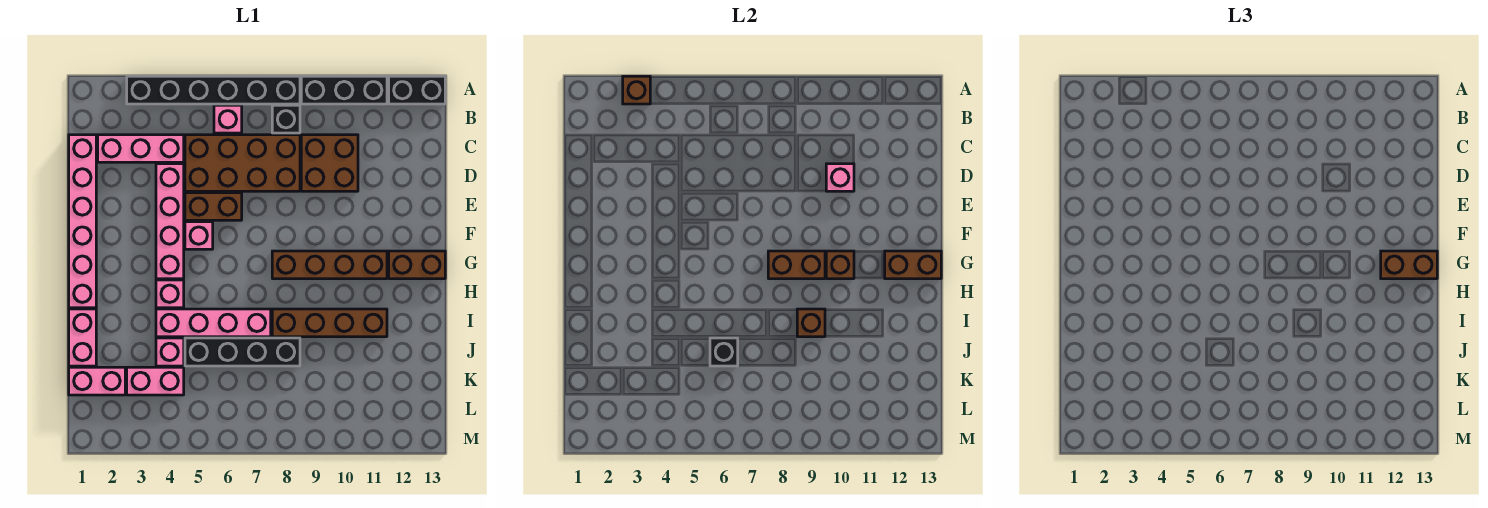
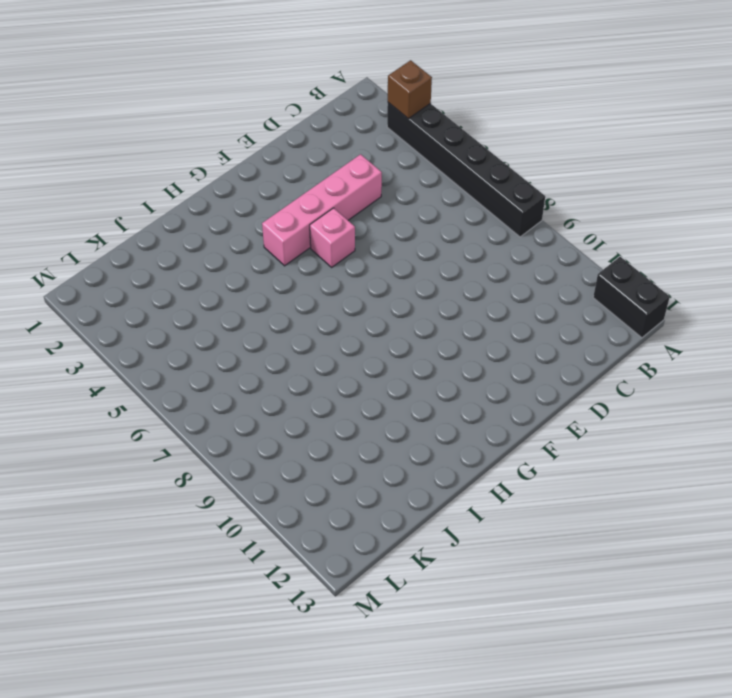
none -> black 1x3 brick [301,76,387,104]
none -> pink 1x1 brick [214,105,242,133]
none -> black 1x1 brick [272,105,300,133]
none -> pink 1x6 brick [69,135,96,308]

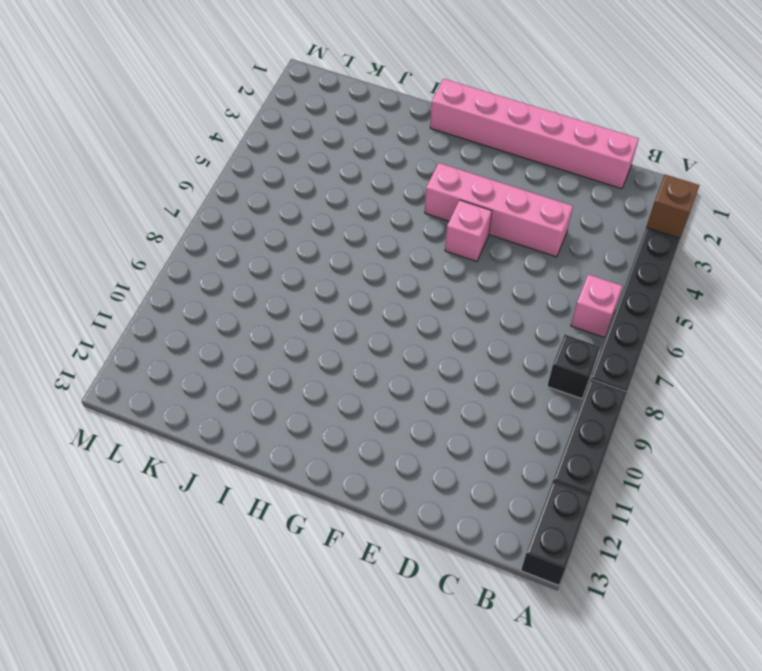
none -> pink 1x3 brick [98,135,184,162]
none -> brown 2x4 brick [185,135,300,191]
none -> brown 2x2 brick [301,135,358,191]
none -> brown 1x2 brick [185,193,242,220]

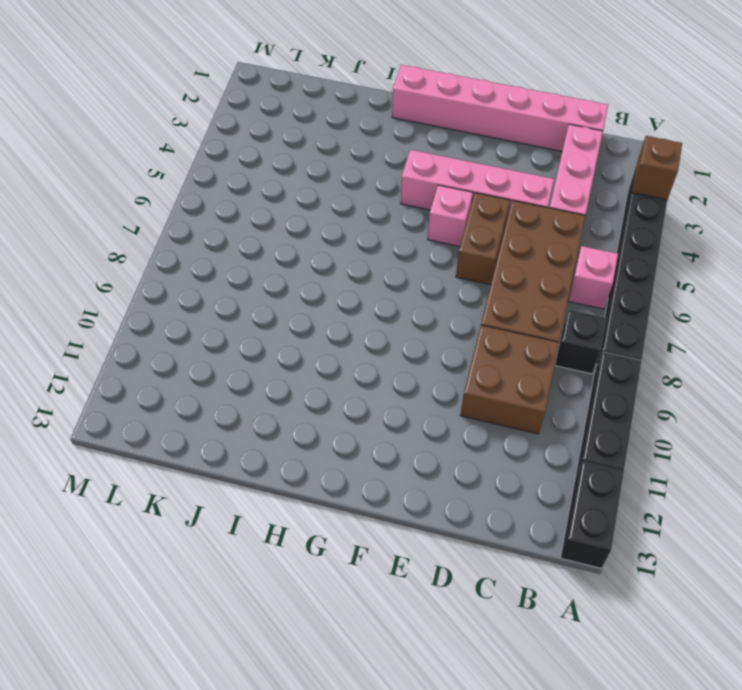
none -> brown 1x4 brick [272,251,387,279]
none -> brown 1x2 brick [389,251,445,279]
none -> pink 1x1 brick [156,280,184,308]
none -> pink 1x2 brick [69,309,96,366]

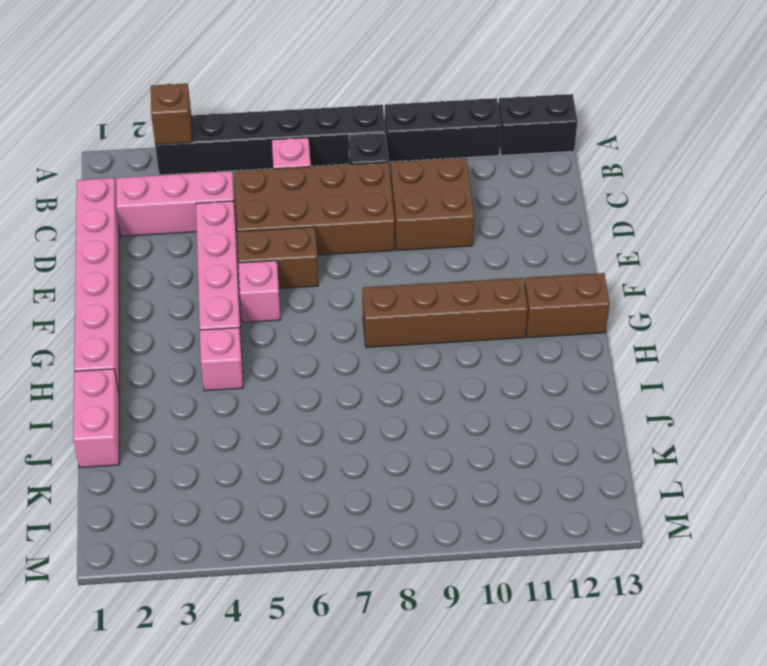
none -> pink 1x4 brick [156,309,271,337]
none -> brown 1x4 brick [272,309,387,337]
none -> pink 1x1 brick [156,338,184,366]
none -> black 1x4 brick [185,338,300,366]

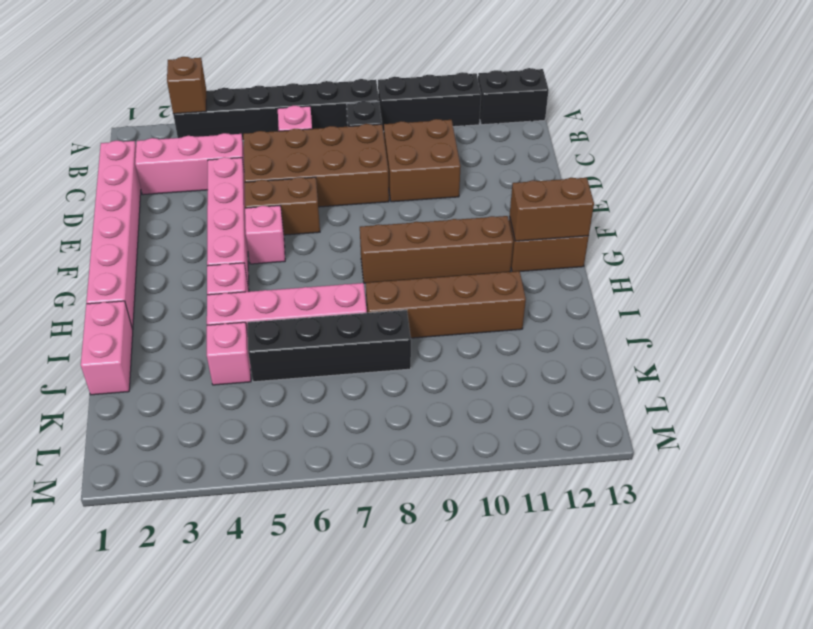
none -> pink 1x2 brick [69,367,125,395]
none -> pink 1x2 brick [127,367,184,395]
none -> pink 1x1 brick [826,164,854,191]
none -> brown 1x2 brick [768,251,825,279]

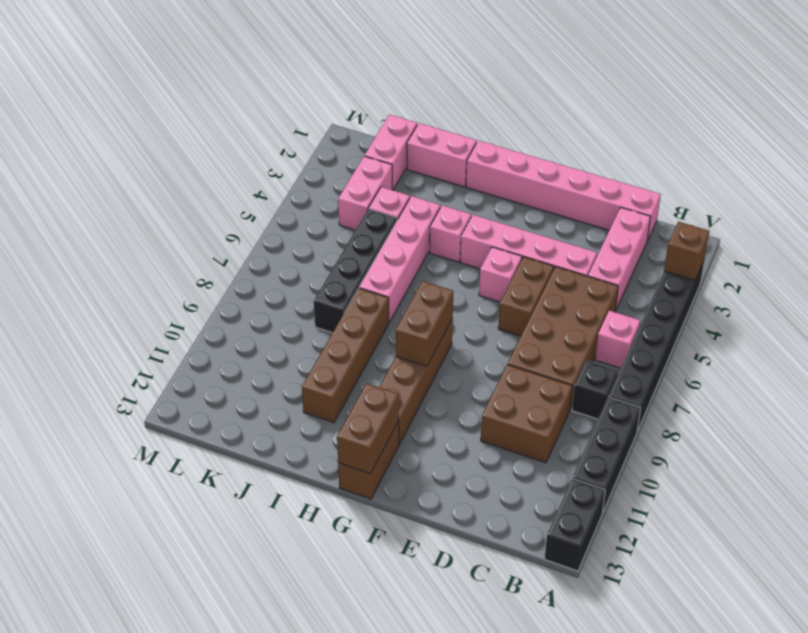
none -> pink 1x1 brick [826,164,854,191]
none -> brown 1x1 brick [826,251,854,279]
none -> brown 1x1 brick [797,309,825,337]
none -> black 1x1 brick [710,338,738,366]

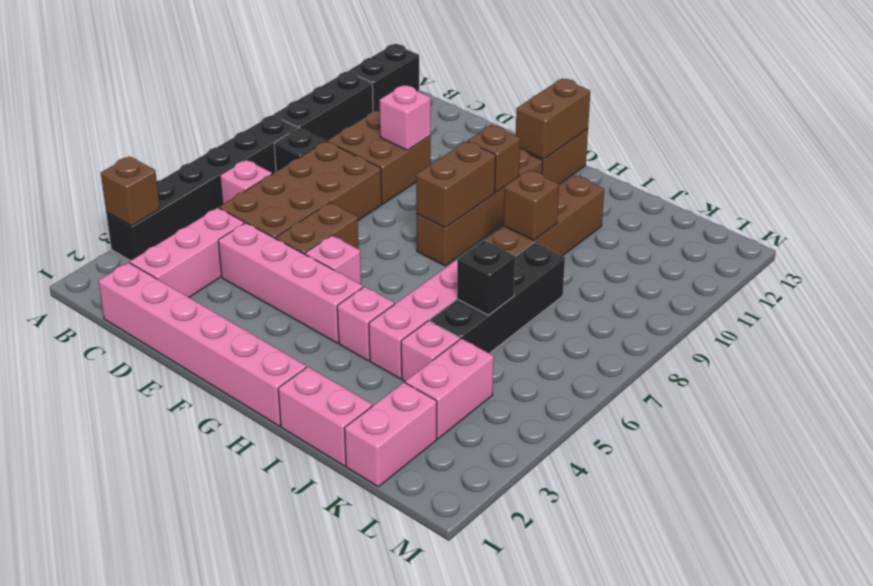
none -> brown 1x2 brick [1381,251,1437,279]

